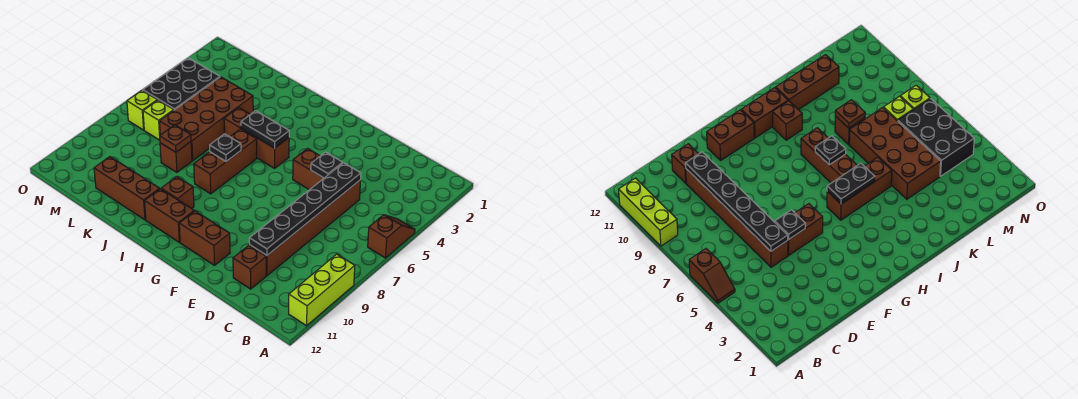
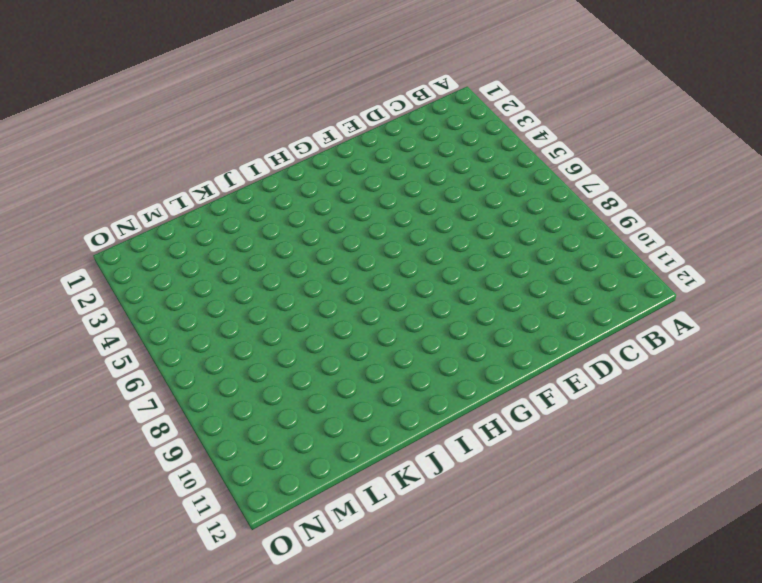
none -> brown 1x2 slope [368,215,415,258]
none -> lime 1x3 brick [289,254,355,326]
none -> brown 1x6 brick [250,180,361,276]

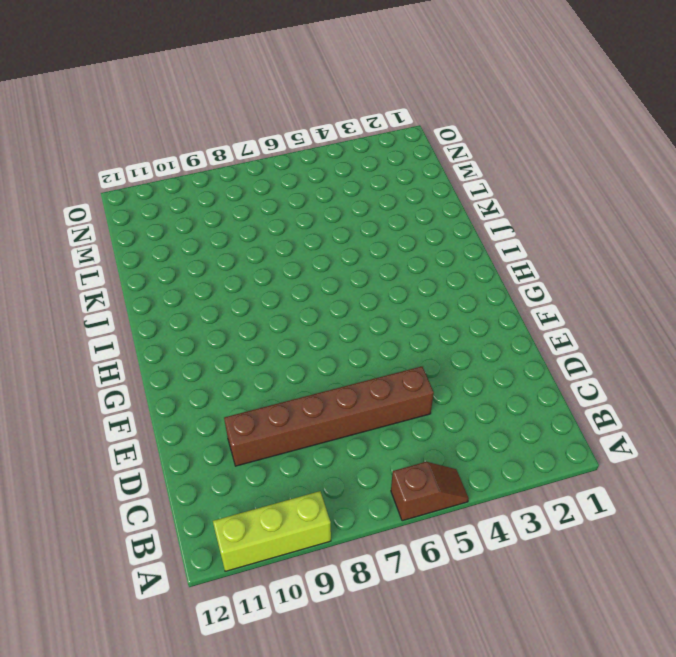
none -> brown 1x1 brick [233,245,266,289]
none -> brown 1x2 brick [293,148,324,190]
none -> brown 1x2 brick [179,211,230,265]

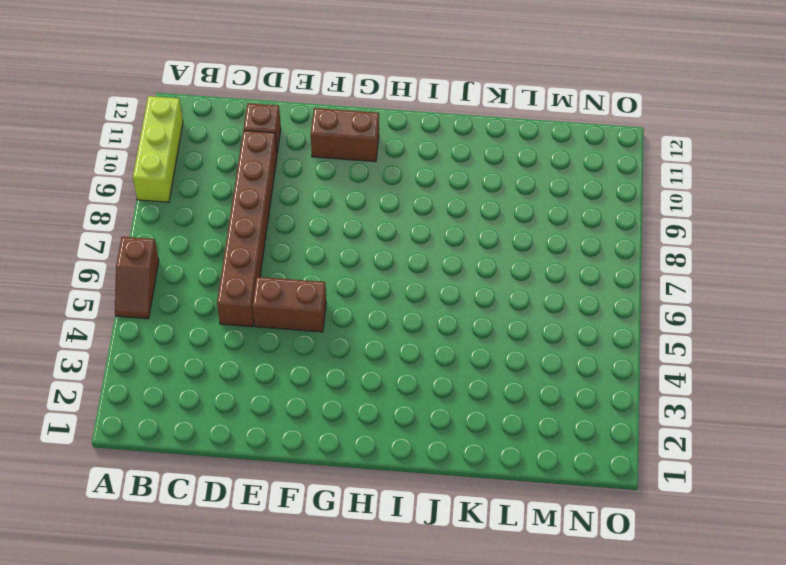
none -> brown 1x3 brick [224,108,289,168]
none -> brown 1x2 brick [145,189,194,242]
none -> brown 1x3 brick [194,129,257,194]

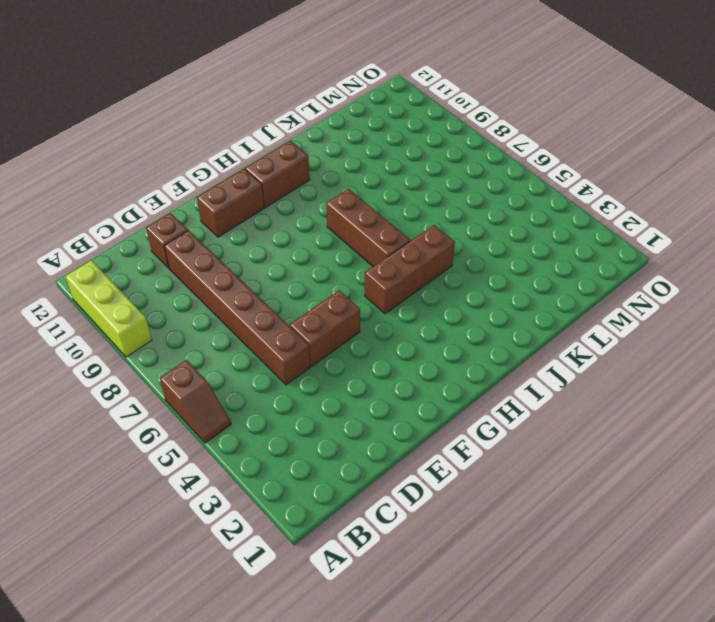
none -> brown 1x1 brick [161,177,194,209]
none -> brown 1x3 brick [94,157,160,220]
none -> brown 2x4 brick [159,77,253,161]

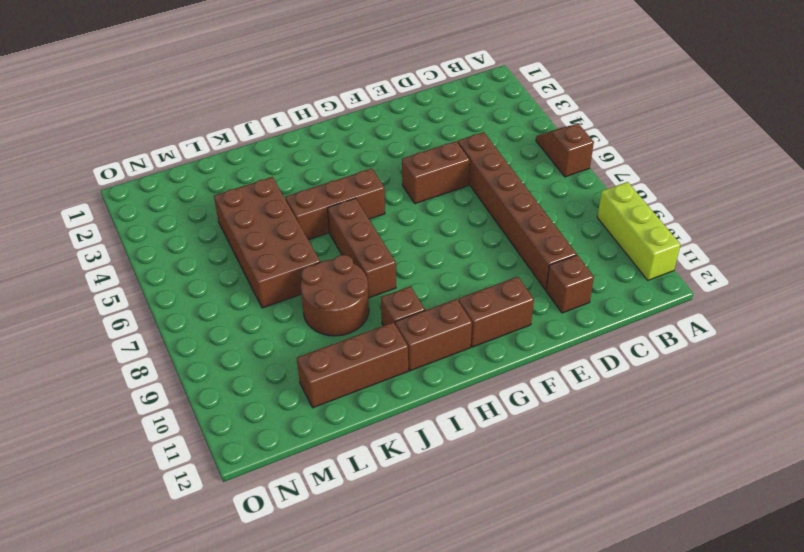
brown 2x2 round brick [301,255,369,336] -> brown 1x1 brick [160,142,192,172]
none -> black 2x3 brick [143,58,220,110]
none -> lime 1x1 brick [143,100,174,140]
none -> lime 1x1 brick [127,90,157,130]

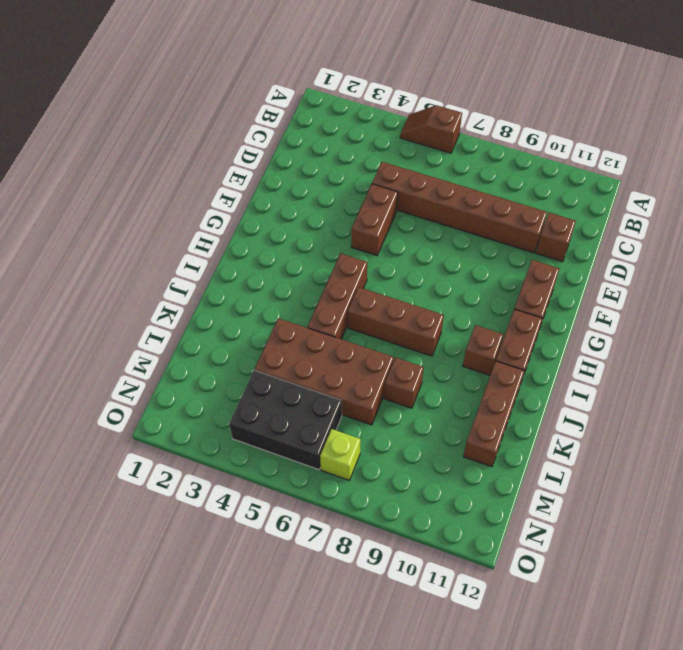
none -> lime 1x3 brick [289,254,355,326]
none -> lime 1x1 brick [143,100,174,140]
none -> black 1x6 plate [249,163,361,255]

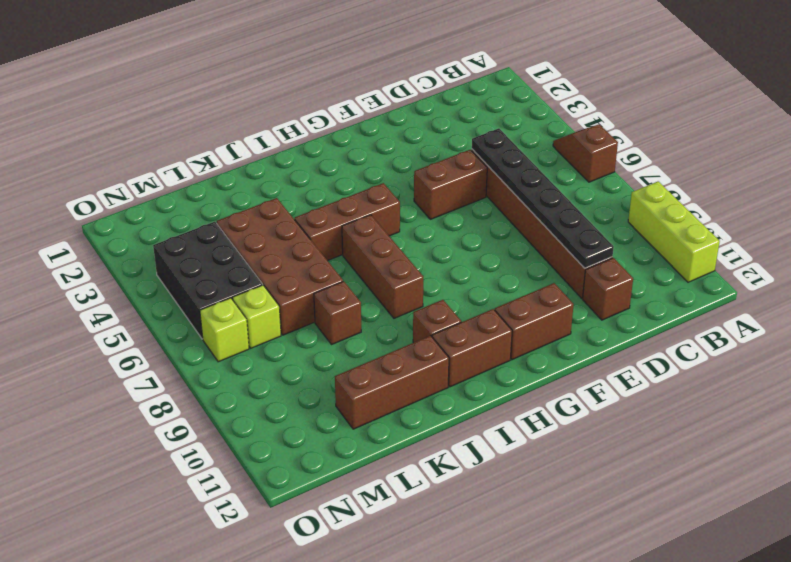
none -> black 1x1 plate [311,152,343,178]
none -> black 1x2 plate [241,111,289,148]
none -> black 1x1 plate [210,134,241,161]

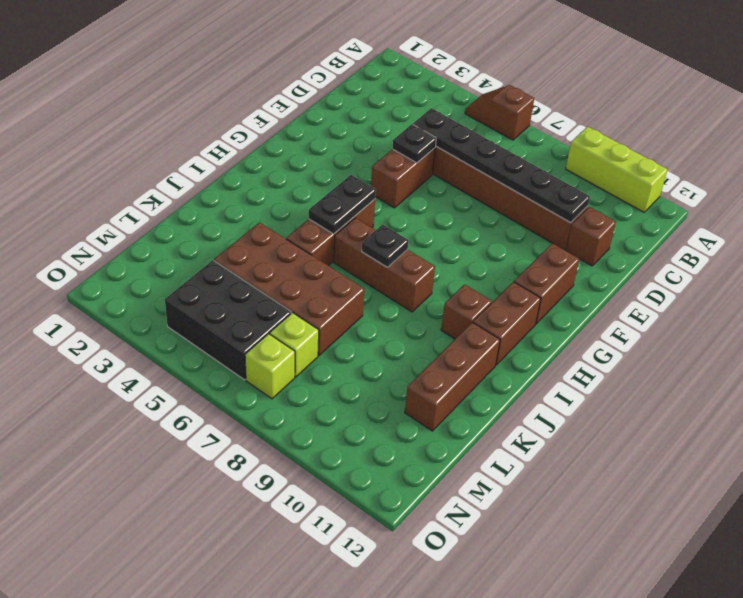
none -> brown 1x1 brick [160,142,192,172]
none -> brown 1x1 plate [160,125,191,152]

